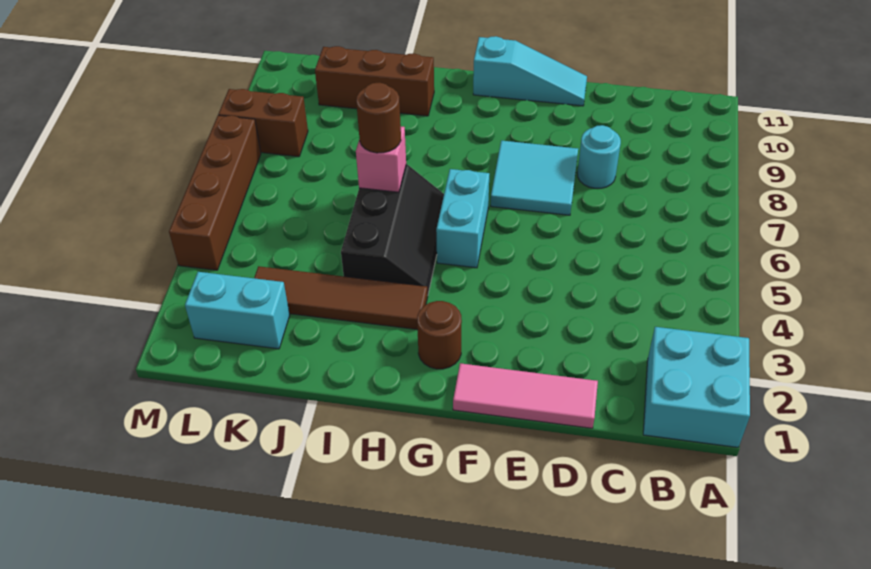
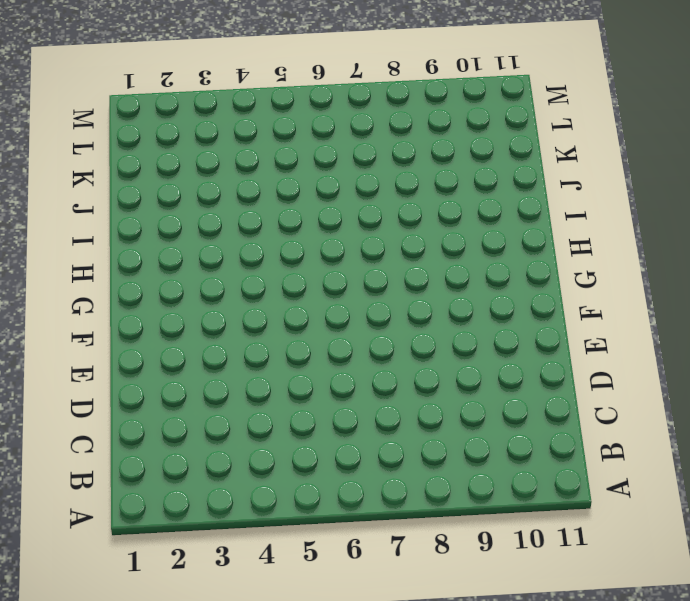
none -> cyan 2x2 brick [643,327,750,447]
none -> pink 1x3 tile [453,363,598,428]
none -> cyan 1x1 round brick [577,125,621,188]

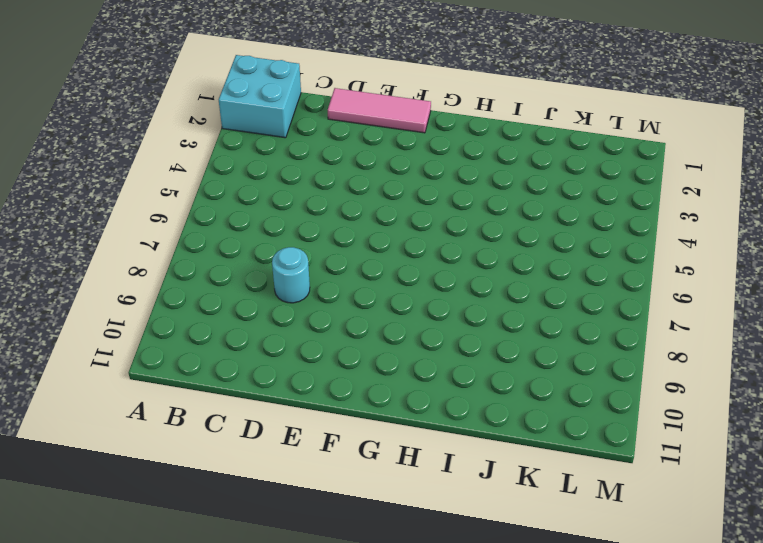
none -> cyan 2x2 tile [491,140,578,215]
none -> cyan 1x3 slope [473,36,587,106]
none -> brown 1x1 round brick [417,301,462,369]

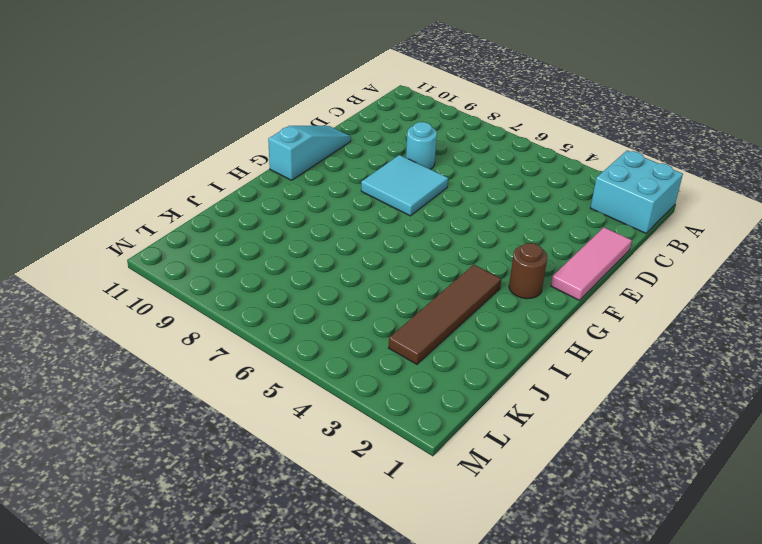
none -> cyan 1x2 brick [436,169,489,268]
none -> black 2x3 slope [341,164,444,294]
none -> brown 1x3 brick [315,46,434,116]

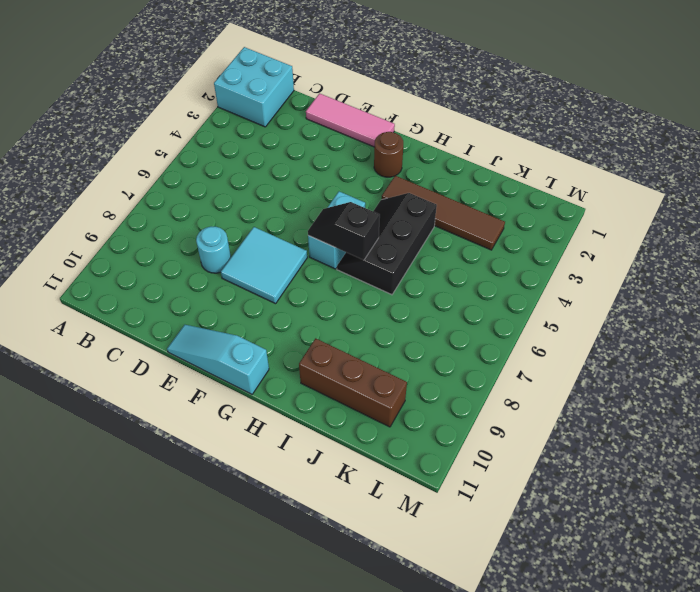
black 1x2 slope [308,202,380,260] -> none
none -> cyan 1x2 brick [185,272,290,349]
none -> brown 1x2 brick [218,89,308,157]
none -> brown 1x4 brick [169,115,261,270]

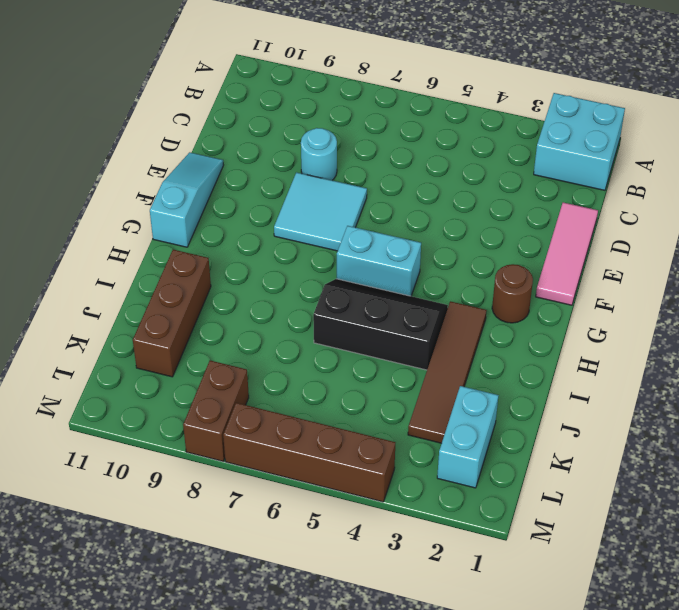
none -> pink 1x1 brick [356,127,406,192]
none -> brown 1x1 round brick [356,83,401,153]

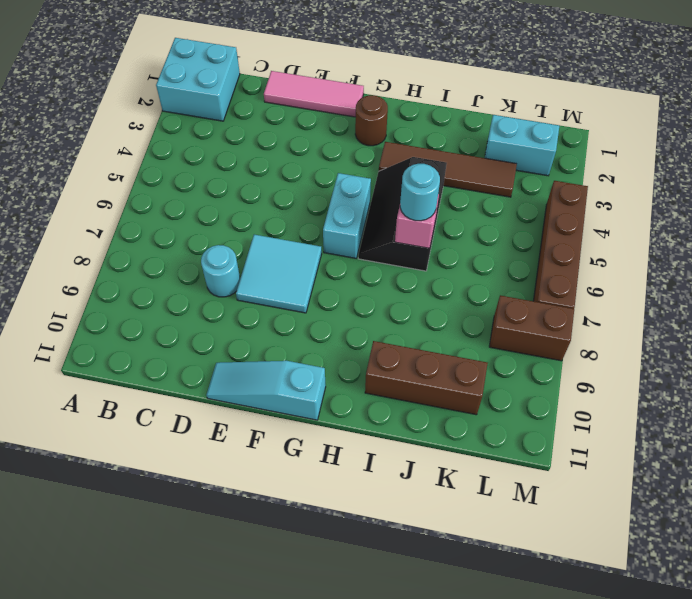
cyan 1x1 round brick [400,164,440,221] -> brown 1x1 round brick [356,83,401,153]

